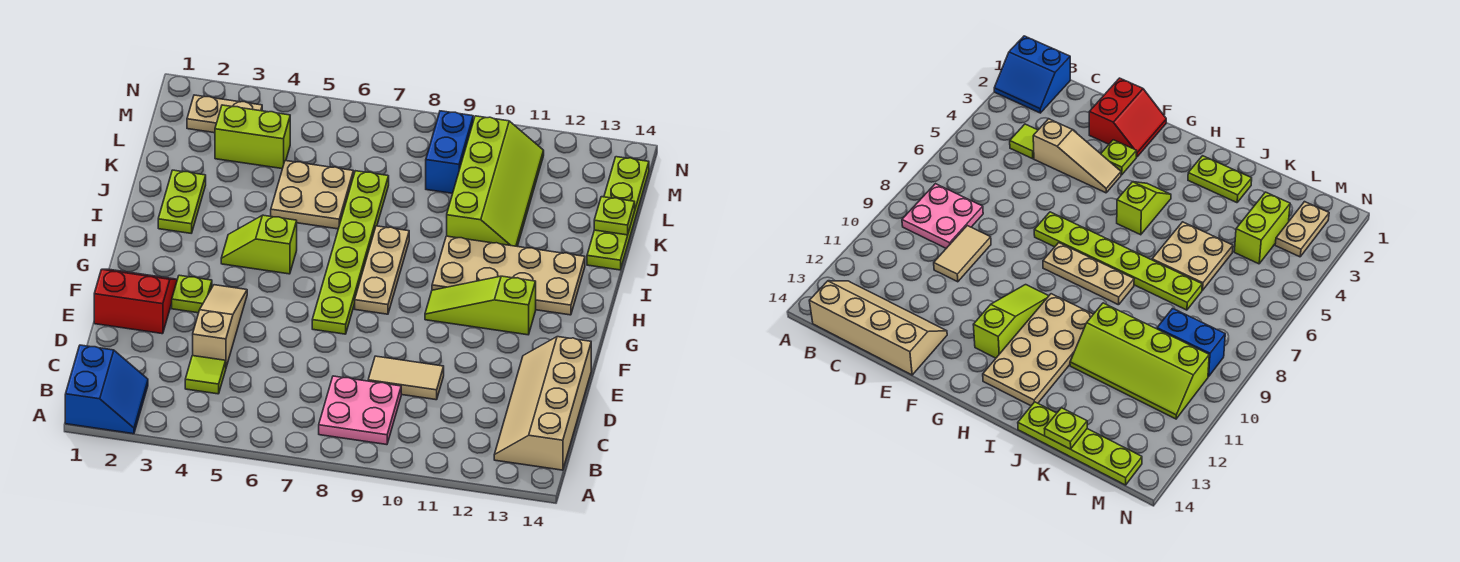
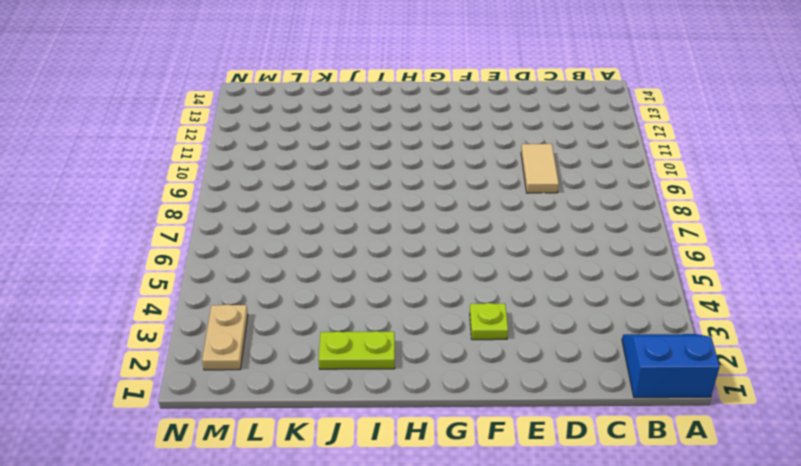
none -> pink 2x2 plate [319,376,401,445]
none -> tan 2x4 slope [494,337,591,470]
none -> lime 1x1 tile [185,356,226,394]

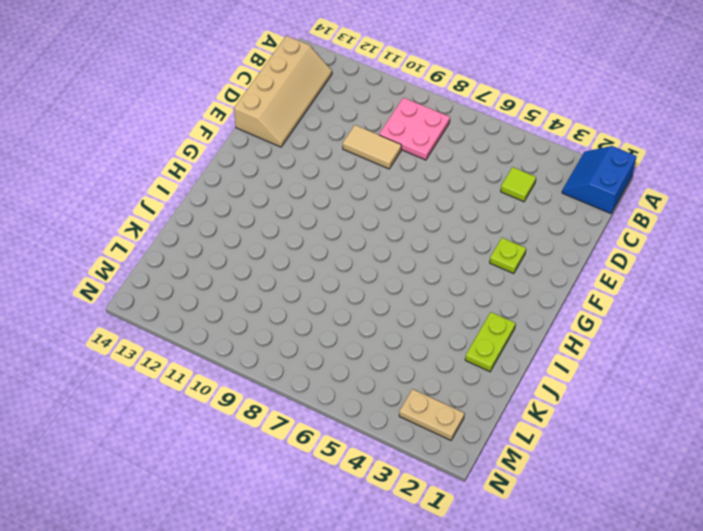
none -> tan 1x3 slope [193,285,247,367]
none -> red 2x2 slope [94,269,177,334]
none -> lime 1x6 plate [312,171,389,334]

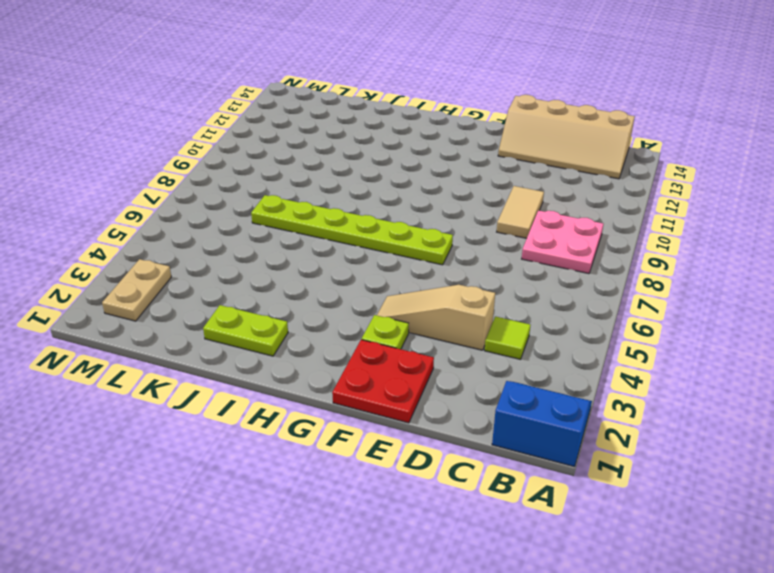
red 2x2 plate [332,340,434,423] -> red 2x2 slope [94,269,177,334]
none -> tan 1x3 plate [355,226,409,314]
none -> lime 1x3 slope [425,276,536,335]
none -> lime 1x2 slope [221,215,297,274]

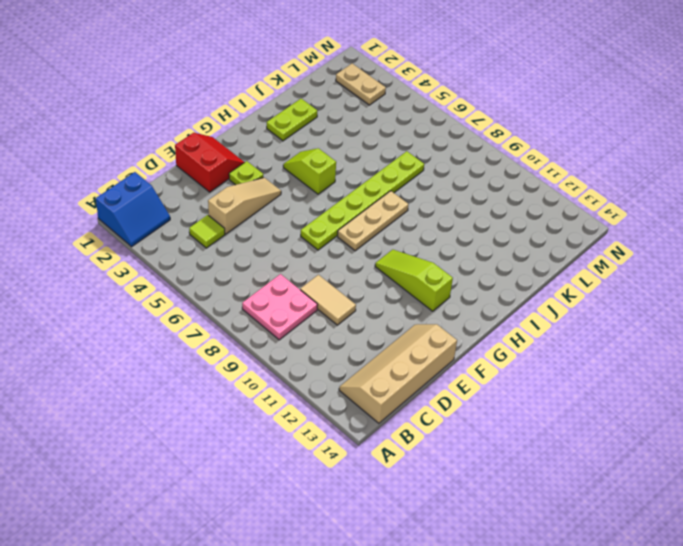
none -> tan 2x4 plate [432,236,585,315]
none -> tan 2x2 plate [271,161,353,229]
none -> lime 2x4 slope [447,116,544,246]

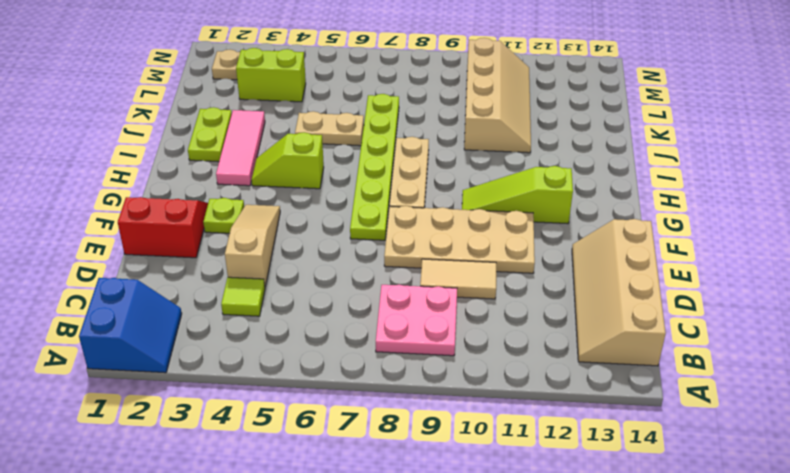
tan 2x4 plate [384,206,535,273] -> tan 2x4 plate moved to [432,236,585,315]
pink 1x3 tile [216,110,265,186] -> none
tan 1x2 plate [295,111,364,146] -> tan 2x2 plate [271,161,353,229]
tan 2x4 slope [464,38,531,153] -> lime 2x4 slope [447,116,544,246]
none -> lime 1x4 plate [587,157,649,270]
none -> blue 1x2 brick [426,111,473,193]
none -> lime 1x1 plate [594,197,635,235]

